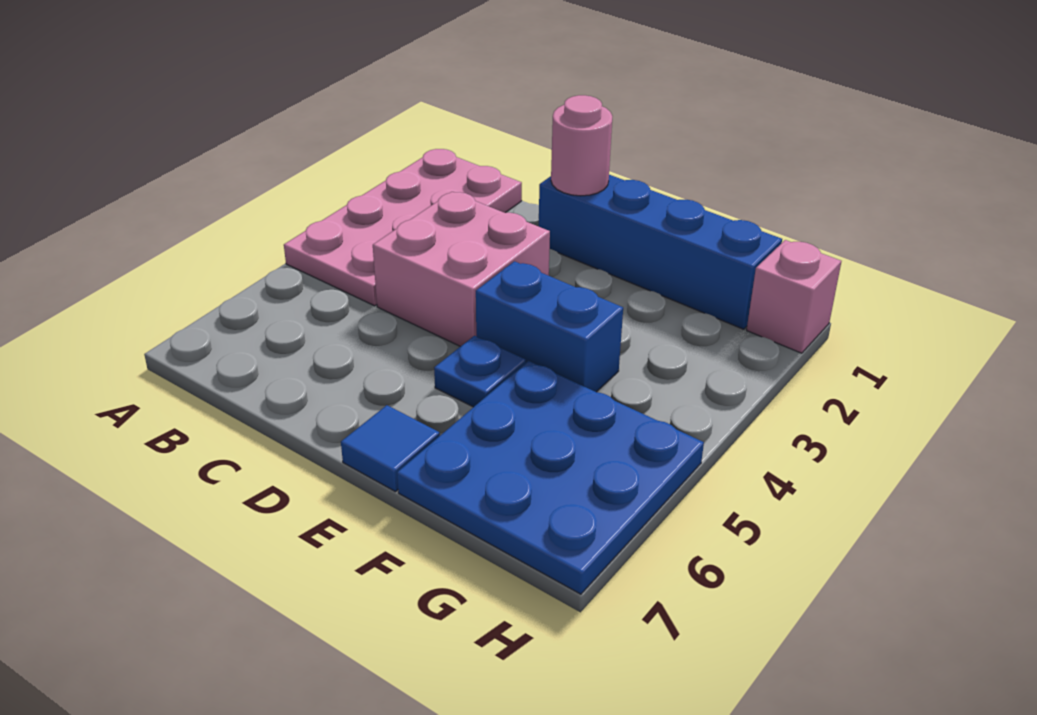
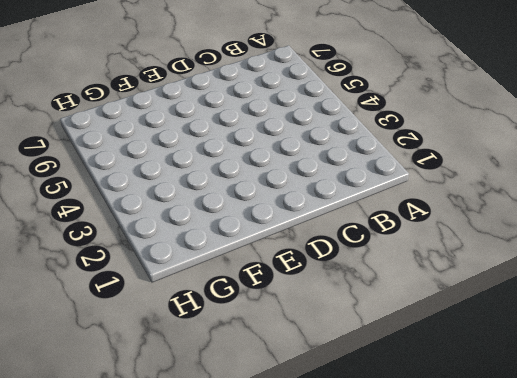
none -> pink 2x4 plate [284,149,522,306]
none -> pink 2x2 brick [373,192,550,346]

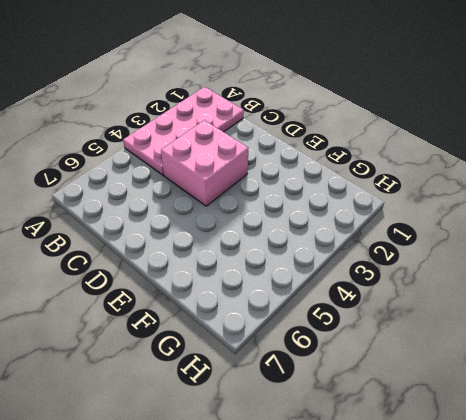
none -> blue 1x4 brick [539,175,782,329]
none -> blue 1x2 brick [476,261,623,392]

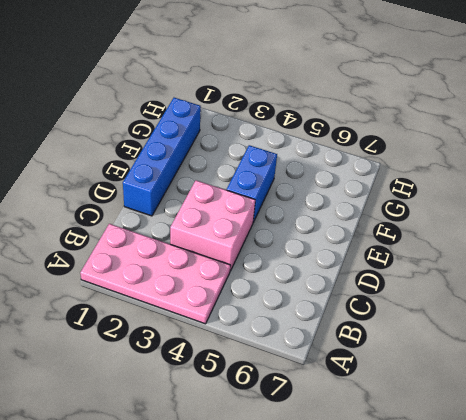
none -> blue 1x1 plate [434,336,526,407]
none -> blue 1x1 tile [341,405,440,492]

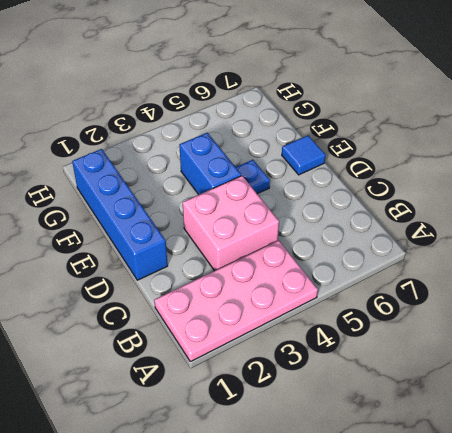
none -> blue 3x3 plate [397,361,704,594]
none -> pink 1x1 brick [747,240,841,353]

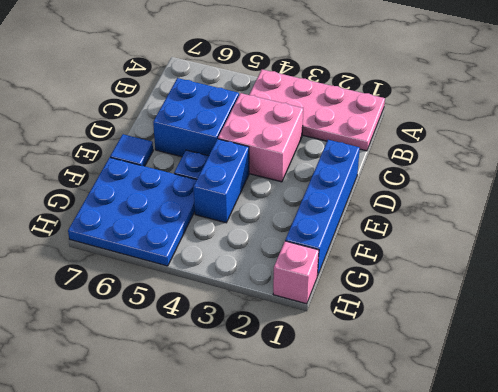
blue 2x2 brick [153,78,239,157] -> none
none -> pink 1x1 round brick [551,95,612,196]

